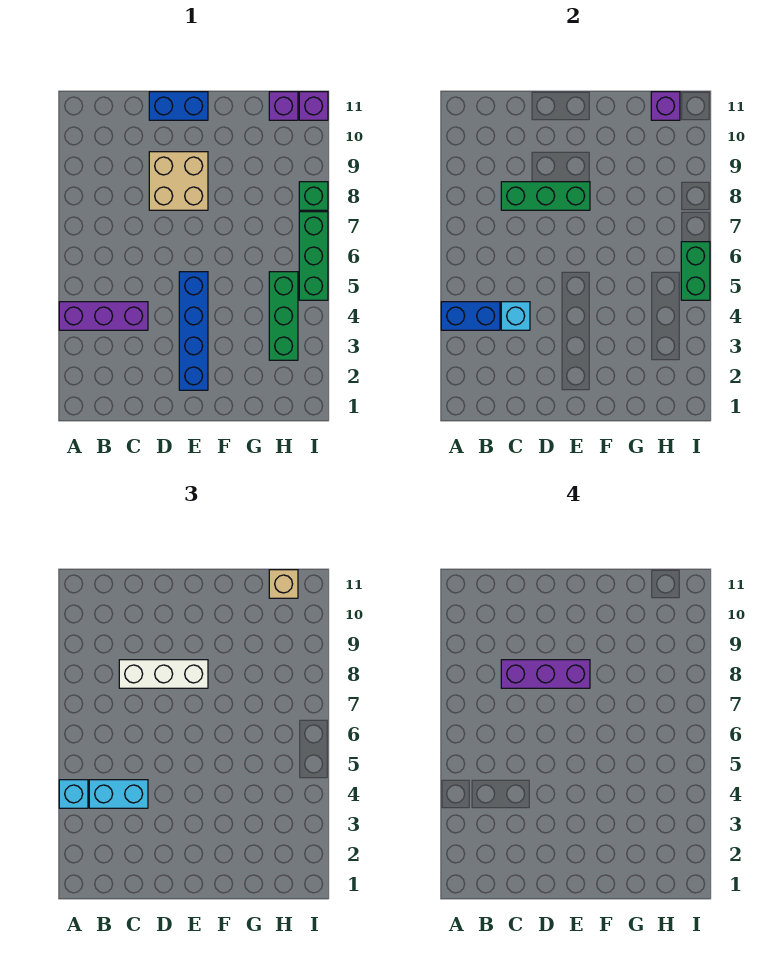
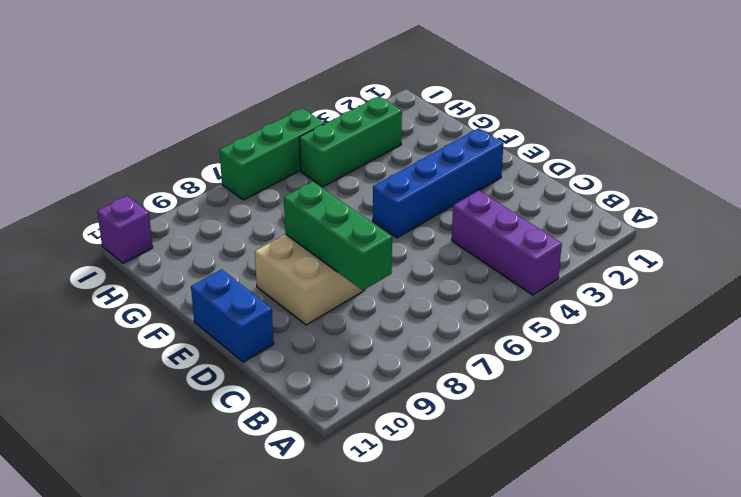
none -> purple 1x1 brick [269,92,298,120]
none -> green 1x1 brick [299,182,328,210]
none -> blue 1x2 brick [441,302,500,330]

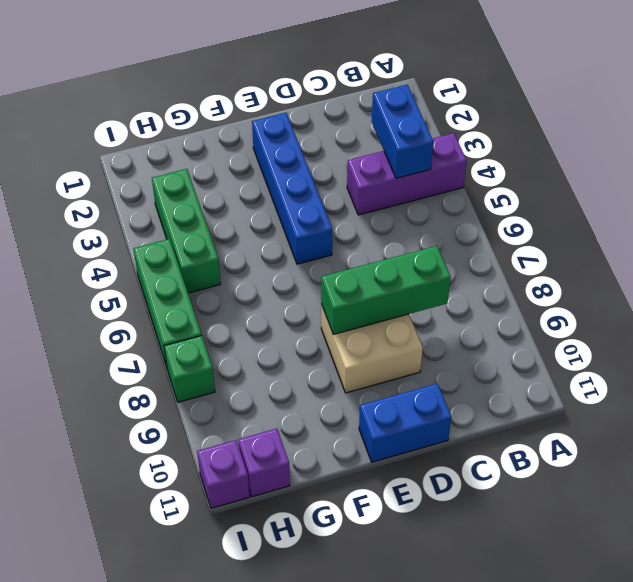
blue 1x2 brick [372,85,433,178] -> blue 1x2 brick turned to [441,302,500,330]
none -> cyan 1x1 brick [501,302,530,330]
none -> purple 1x1 brick [651,92,680,120]
none -> green 1x2 brick [681,242,710,300]

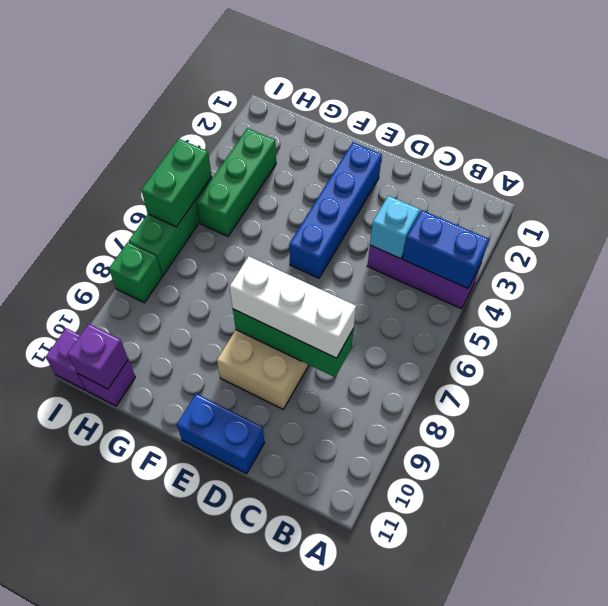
none -> cyan 1x1 brick [59,780,88,808]
none -> cyan 1x2 brick [89,780,148,808]
none -> tan 1x1 brick [269,570,298,598]

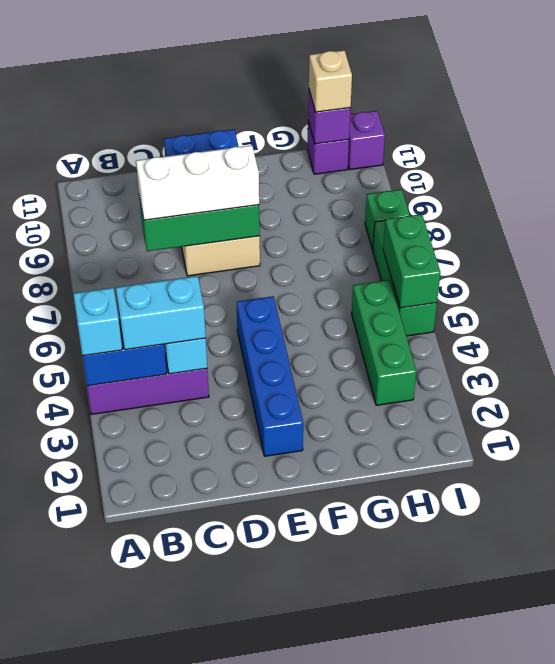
none -> purple 1x3 brick [501,660,590,688]

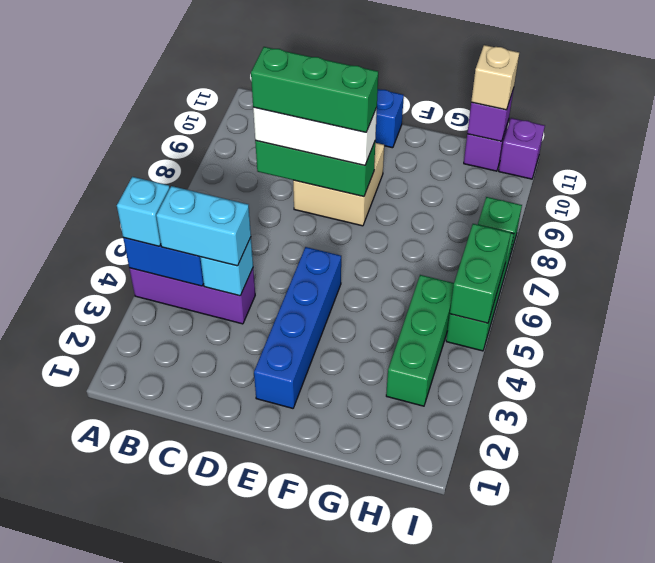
green 1x3 brick [251,47,378,132] -> purple 1x3 brick [501,660,590,688]

